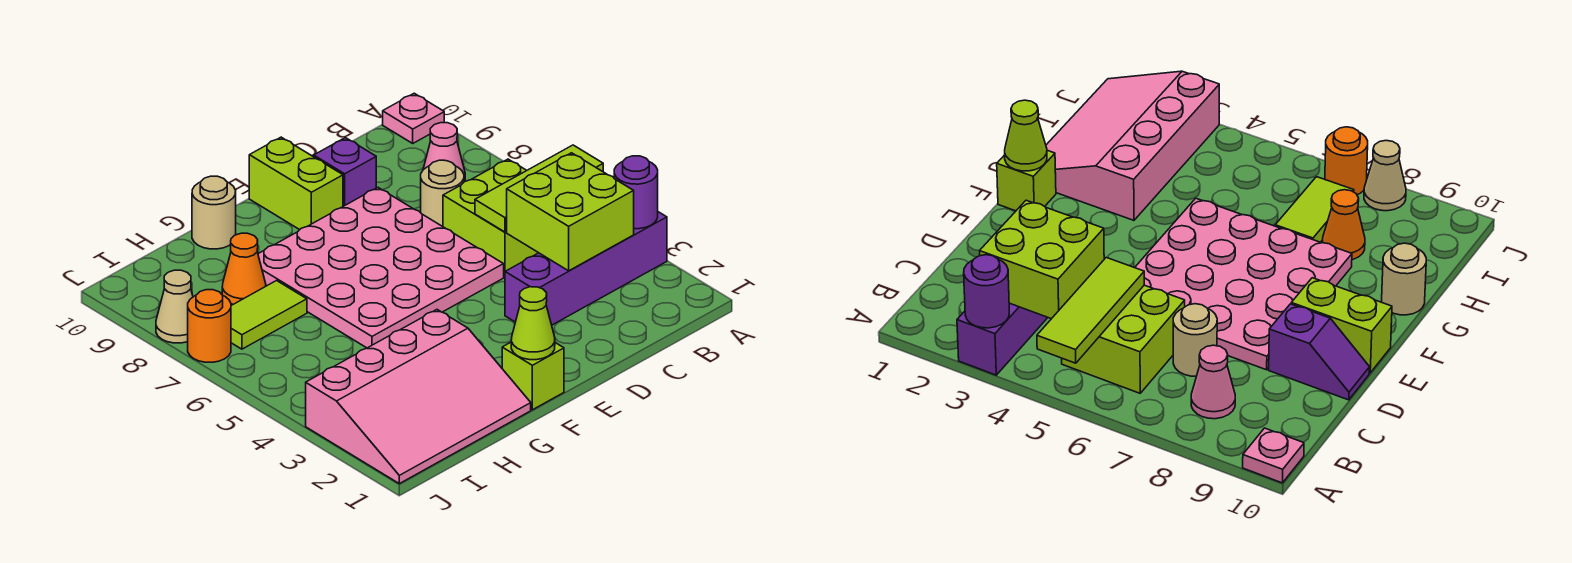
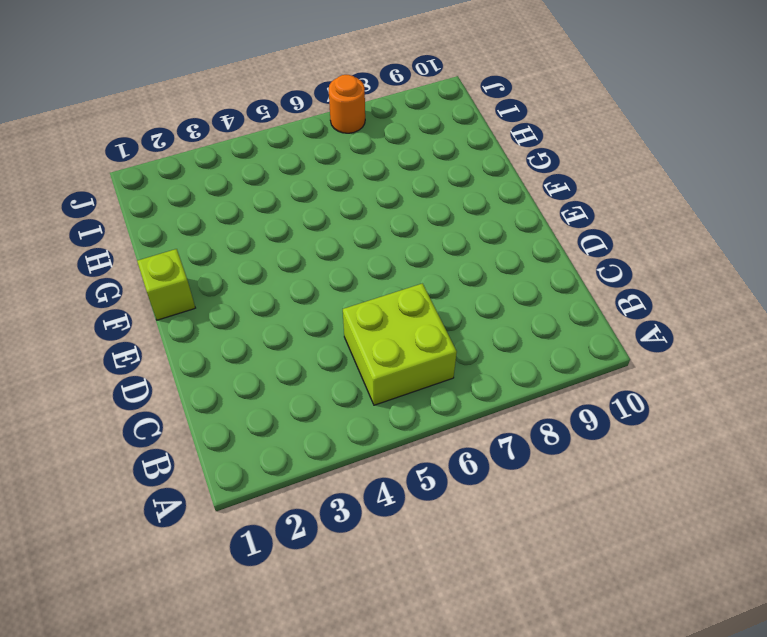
none -> purple 1x4 brick [505,212,667,325]
none -> pink 1x1 plate [383,93,444,143]
none -> pink 1x1 cone [423,123,465,182]

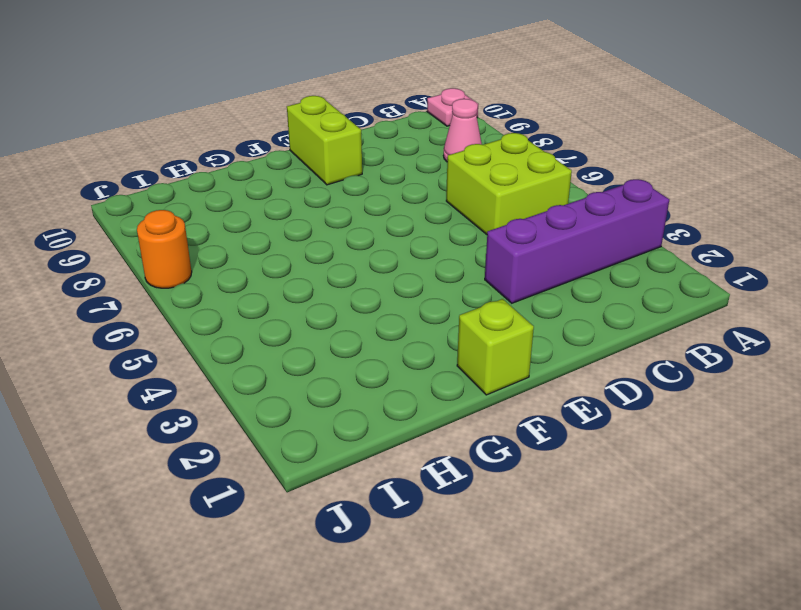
none -> tan 1x1 round brick [421,160,464,227]
none -> pink 4x4 plate [258,188,504,348]
none -> purple 1x2 slope [313,138,376,206]

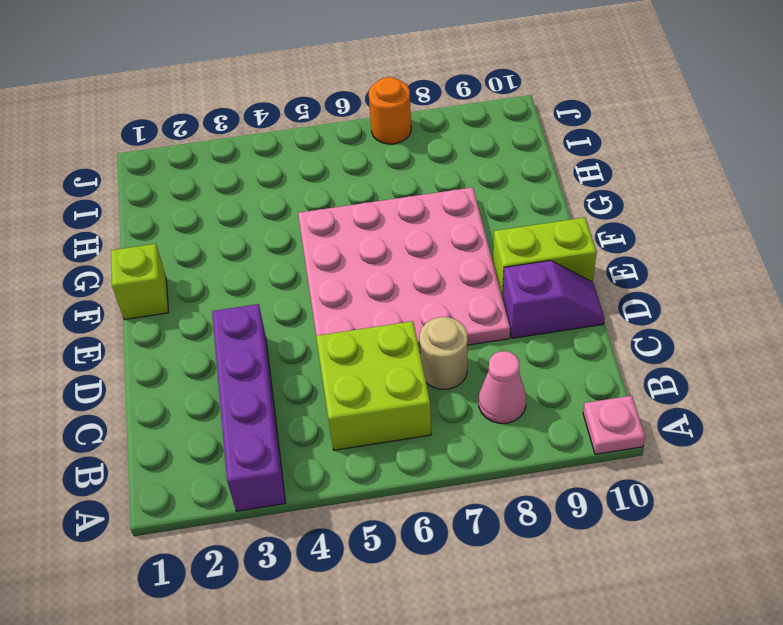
none -> pink 3x4 slope [306,310,531,484]
none -> tan 1x1 round brick [192,176,236,249]
none -> lime 1x2 tile [231,281,307,349]

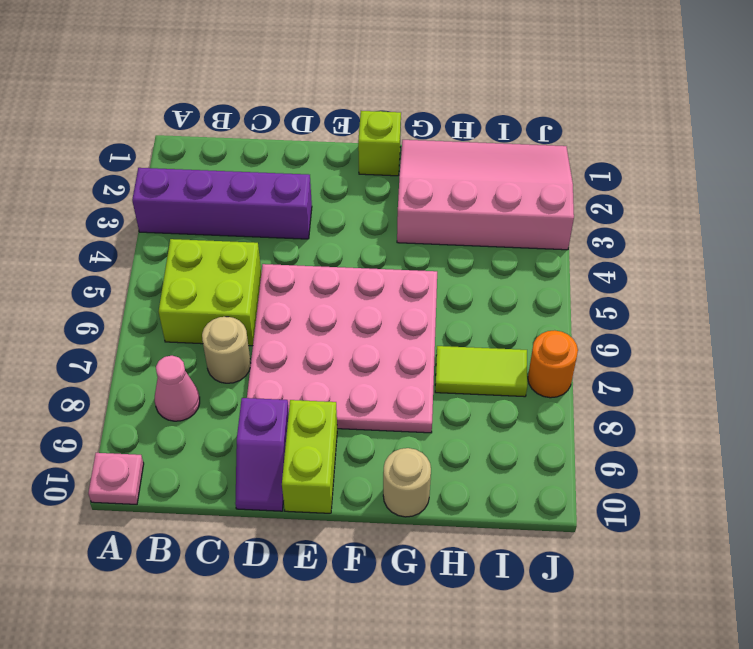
none -> orange 1x1 cone [222,233,266,304]
none -> tan 1x1 cone [156,270,193,343]
none -> purple 1x1 round brick [614,156,658,229]

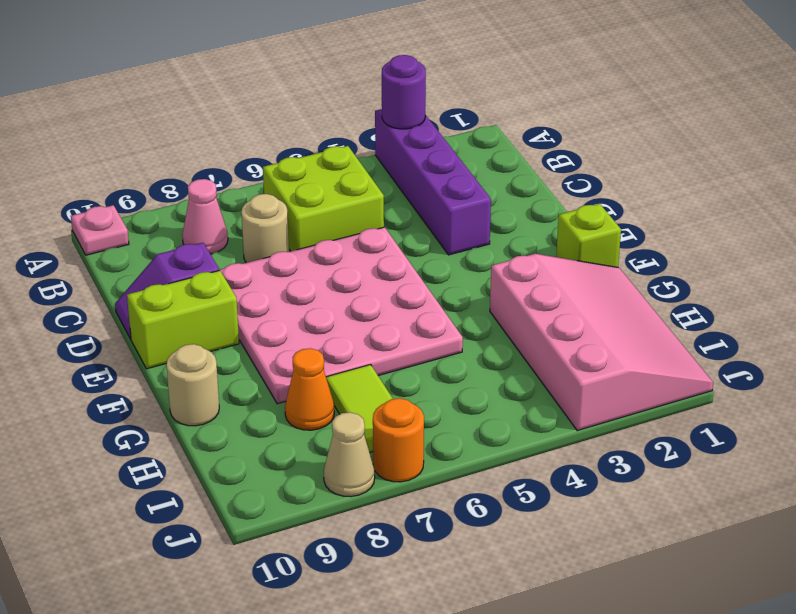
none -> lime 1x3 tile [475,145,603,232]
none -> lime 2x2 brick [507,153,634,271]
none -> lime 1x1 cone [511,287,555,360]

